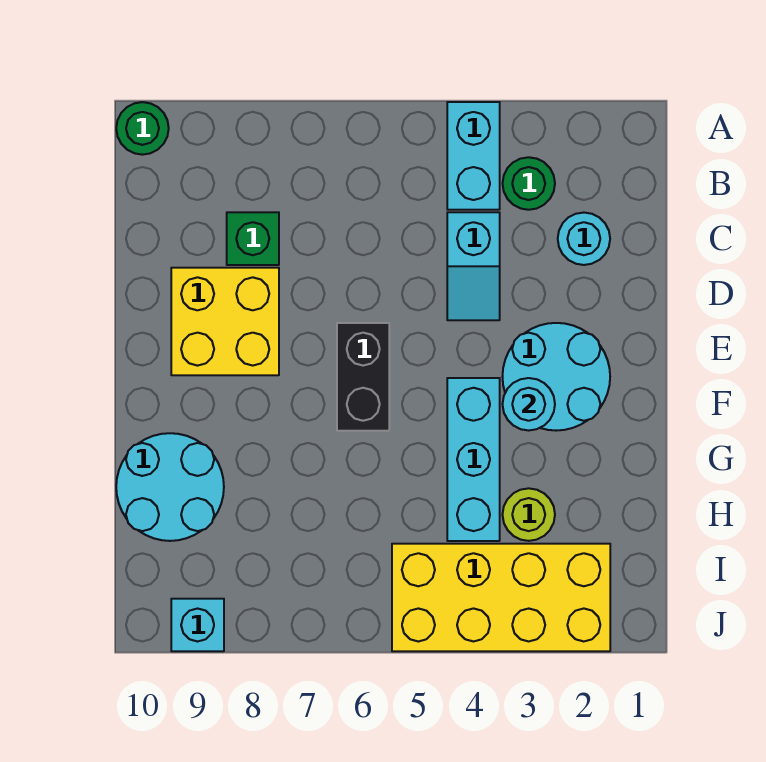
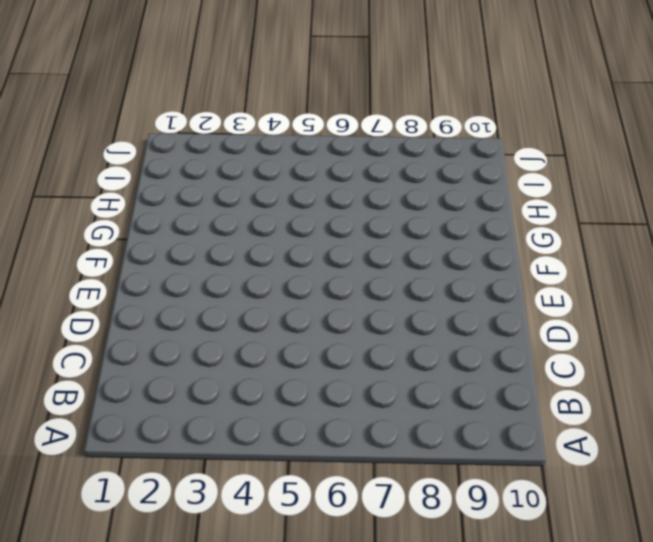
none -> cyan 1x2 brick [447,102,500,210]
none -> green 1x1 round brick [116,102,169,155]
none -> green 1x1 round brick [503,157,555,210]

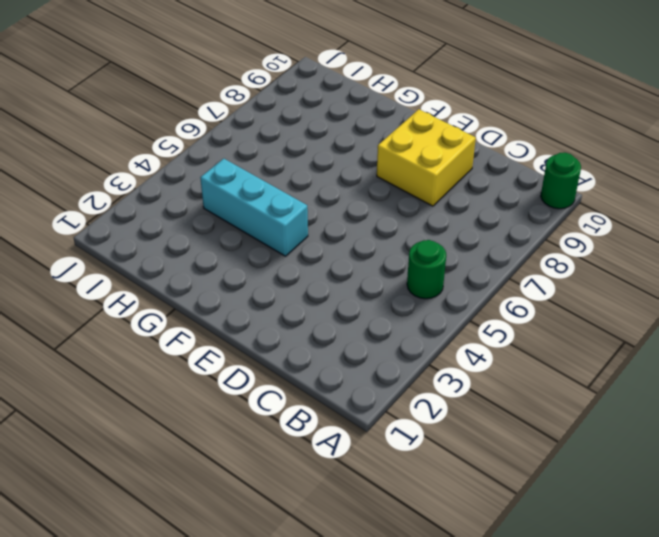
green 1x1 round brick [407,240,446,299] -> green 1x1 round brick moved to [503,157,555,210]
none -> cyan 1x2 brick [447,102,500,210]
none -> cyan 1x1 round brick [558,213,610,265]
none -> cyan 1x2 slope [447,212,500,320]

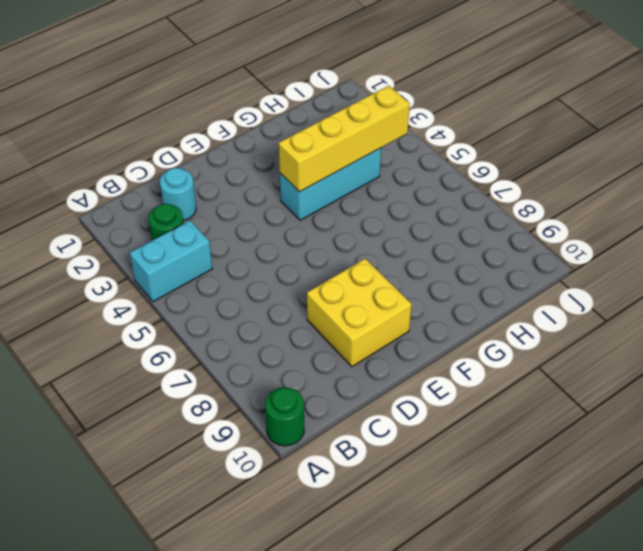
yellow 1x4 brick [279,86,410,192] -> none
none -> cyan 1x2 slope [447,212,500,320]
none -> green 1x1 brick [227,212,279,265]
none -> cyan 2x2 round brick [502,323,610,431]

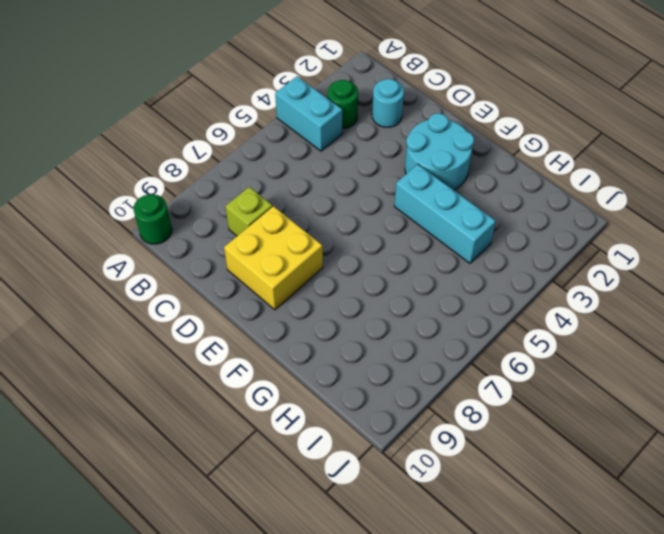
lime 1x1 brick [225,187,272,236] -> green 1x1 brick [227,212,279,265]
none -> cyan 1x2 slope [447,212,500,320]
none -> black 1x2 brick [337,323,389,431]
none -> cyan 2x2 round brick [116,433,224,541]

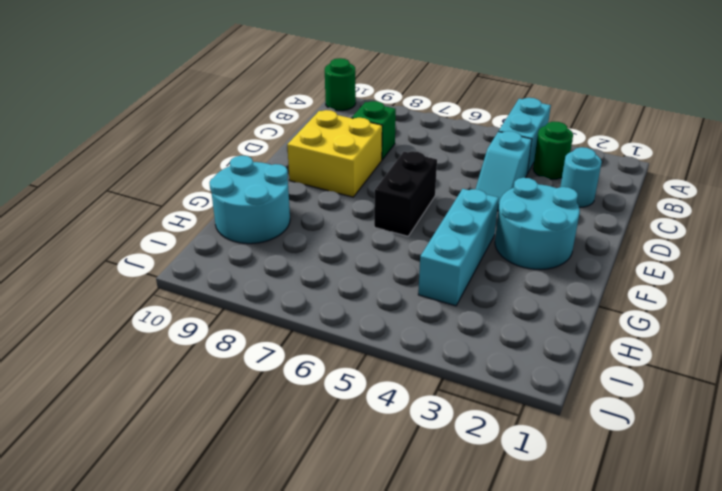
none -> lime 1x1 round brick [503,488,555,541]
none -> yellow 2x4 brick [392,544,610,651]
none -> cyan 1x1 brick [171,599,224,651]

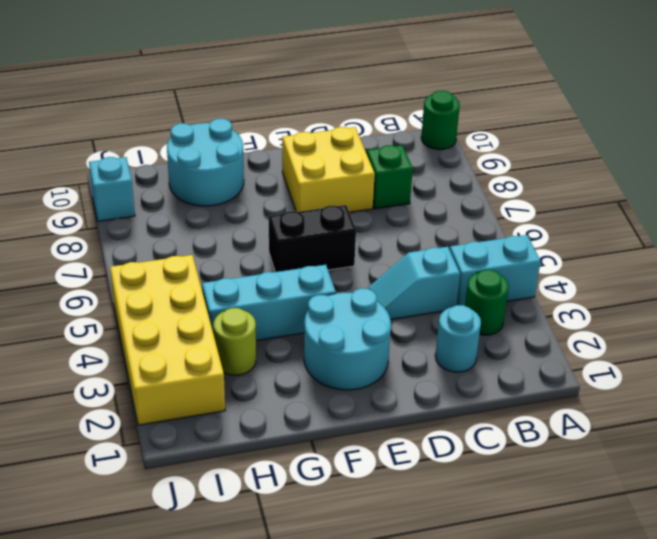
none -> cyan 1x1 round brick [503,378,555,431]

